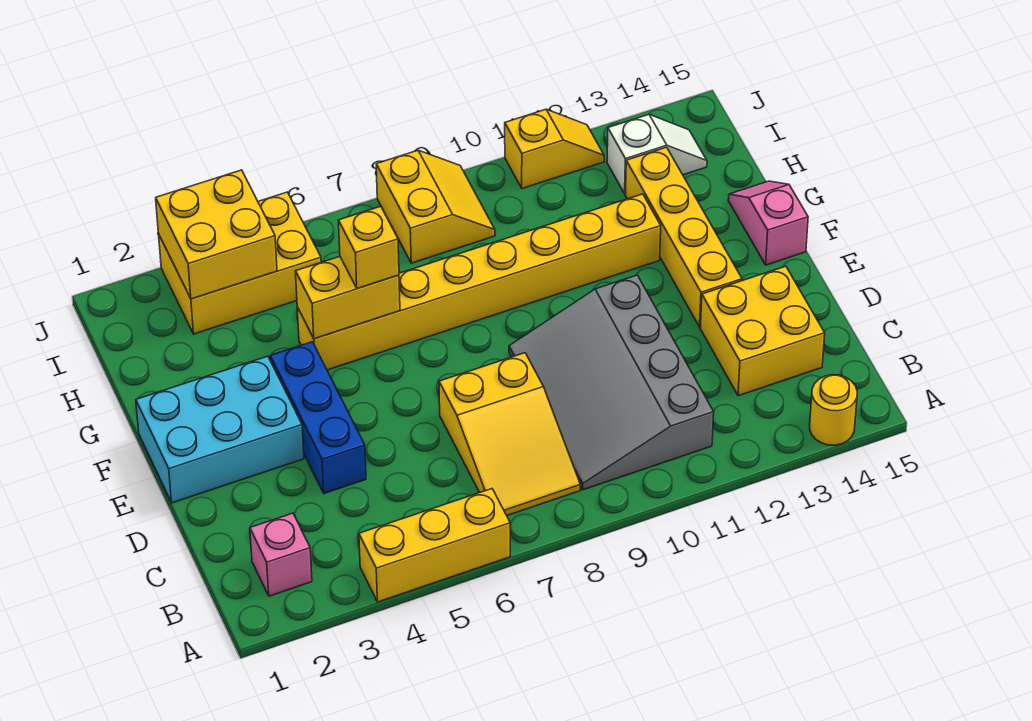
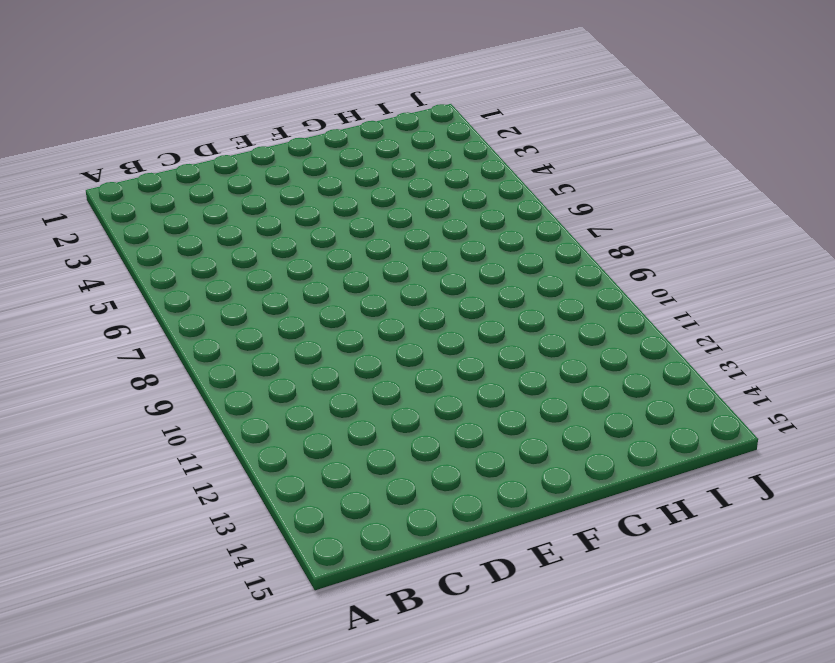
none -> yellow 1x3 brick [359,489,510,602]
none -> yellow 1x1 round brick [810,375,857,445]
none -> pink 1x1 brick [250,513,312,596]

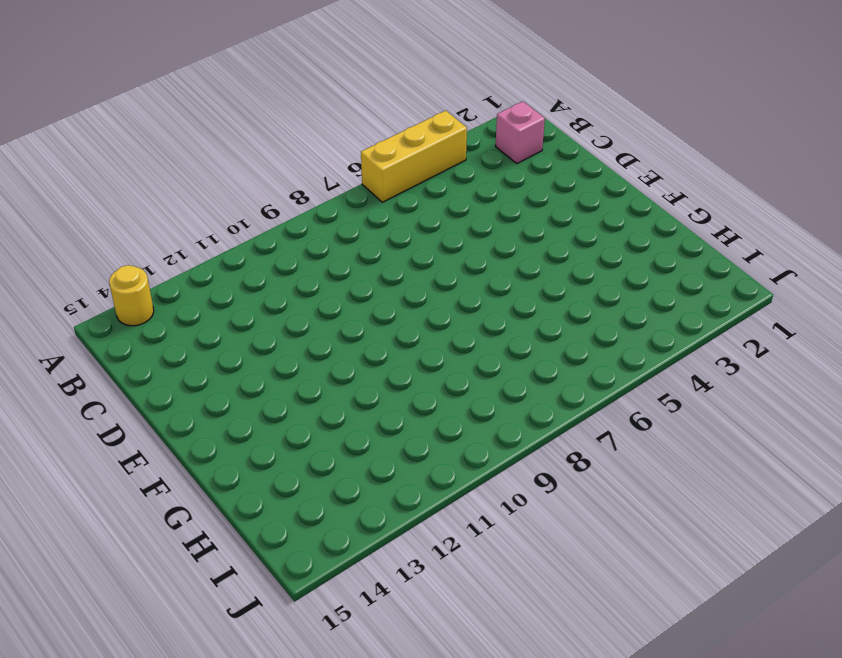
none -> yellow 2x3 slope [439,353,580,515]
none -> grey 3x4 slope [509,275,714,490]
none -> yellow 2x2 brick [700,266,825,396]

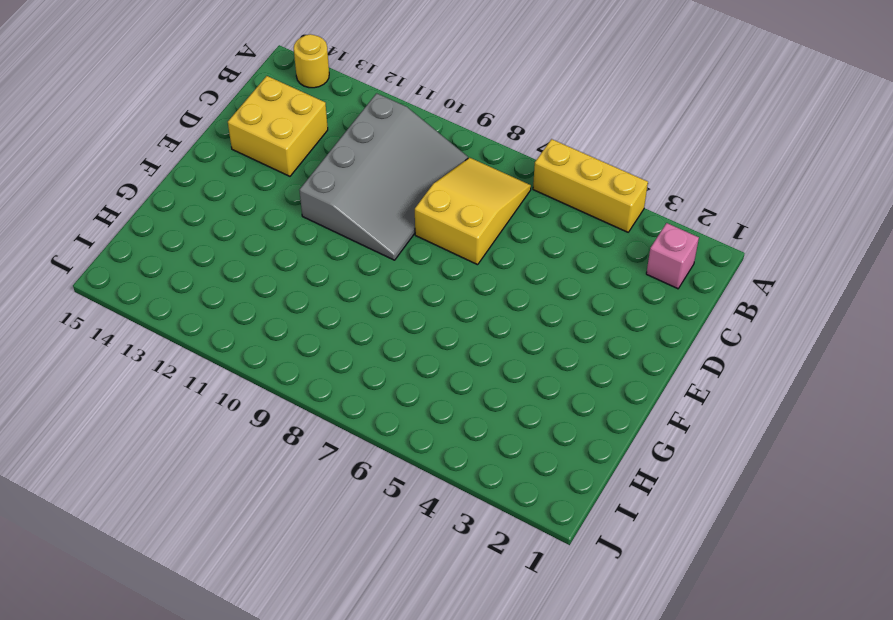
none -> blue 1x3 brick [270,342,366,493]
none -> cyan 2x3 brick [136,356,304,503]
none -> yellow 1x4 brick [625,147,742,327]

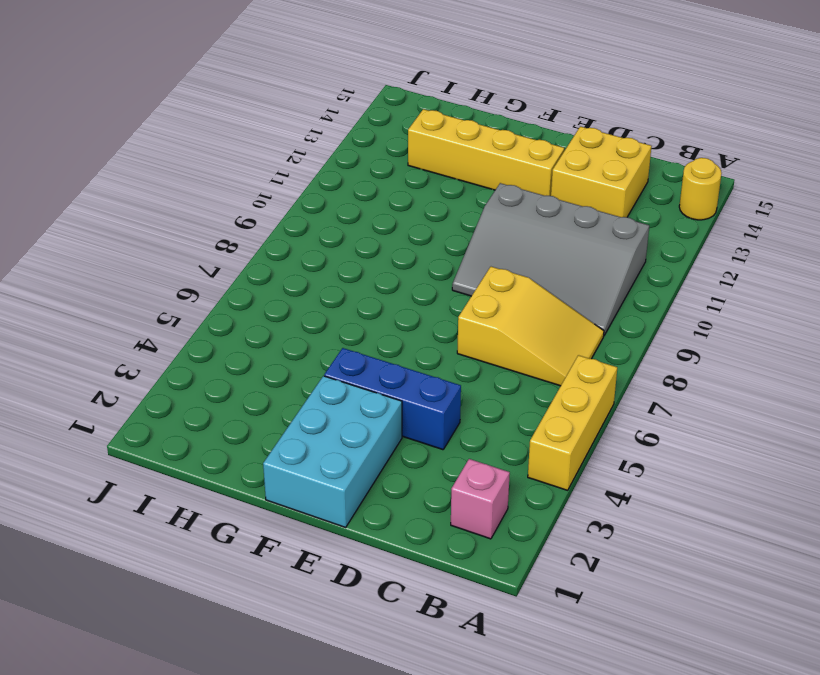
none -> pink 1x2 slope [728,181,808,265]
none -> yellow 1x8 brick [297,194,661,370]
none -> yellow 2x3 brick [159,192,321,334]

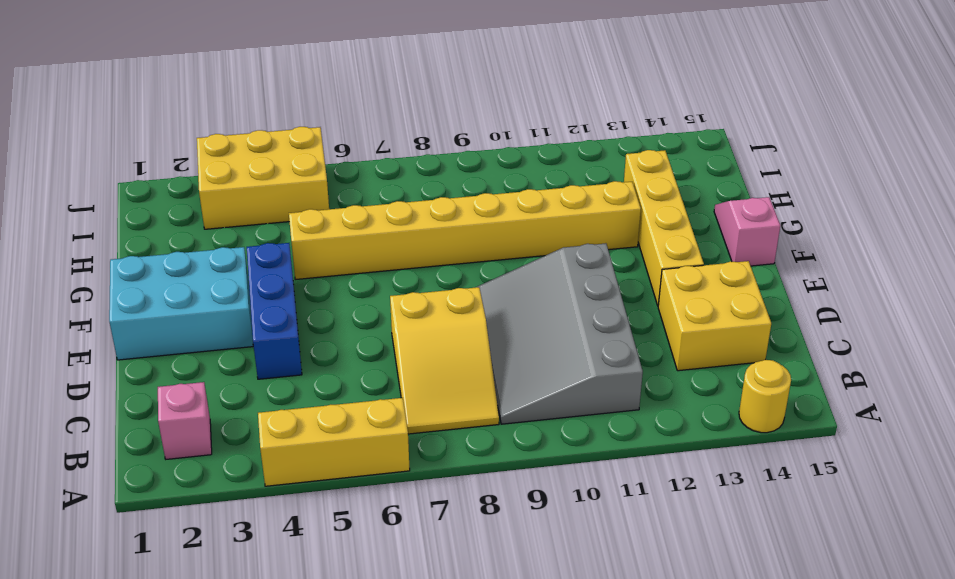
none -> yellow 2x2 slope [376,150,495,263]
none -> white 1x2 slope [607,114,707,194]
none -> yellow 1x2 slope [505,109,604,189]

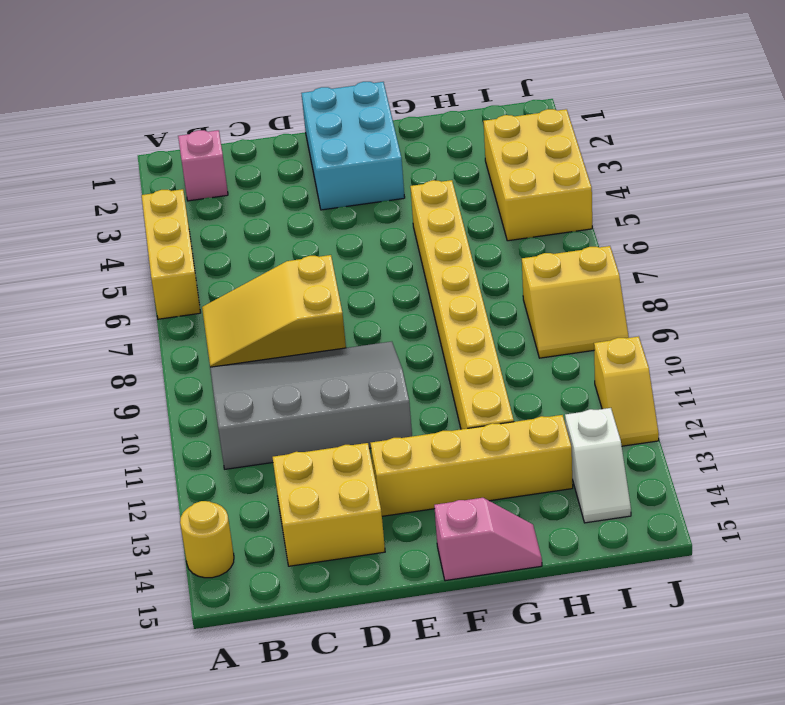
none -> blue 1x3 brick [270,342,366,493]
none -> yellow 1x2 brick [296,256,400,339]
none -> yellow 2x2 brick [156,170,277,299]

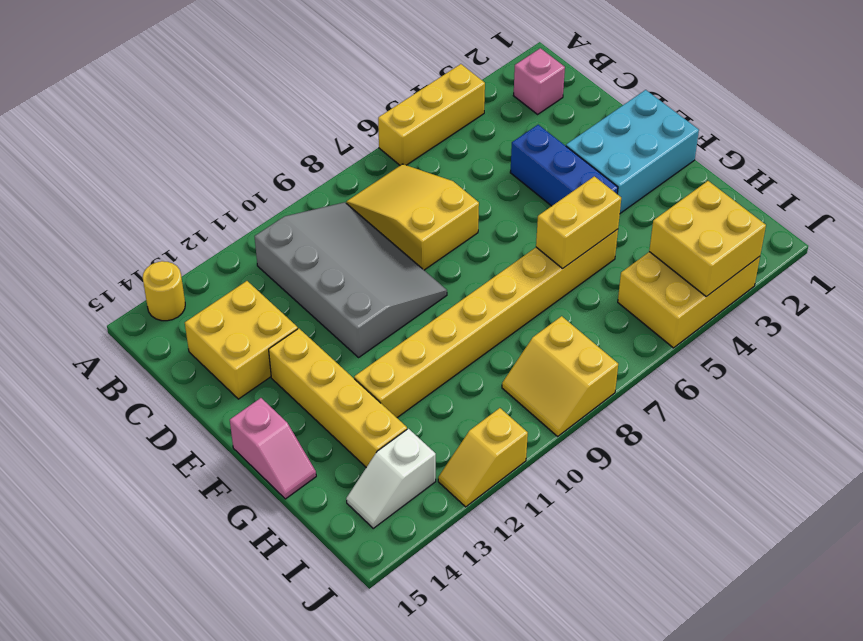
none -> yellow 1x1 brick [338,206,399,289]

